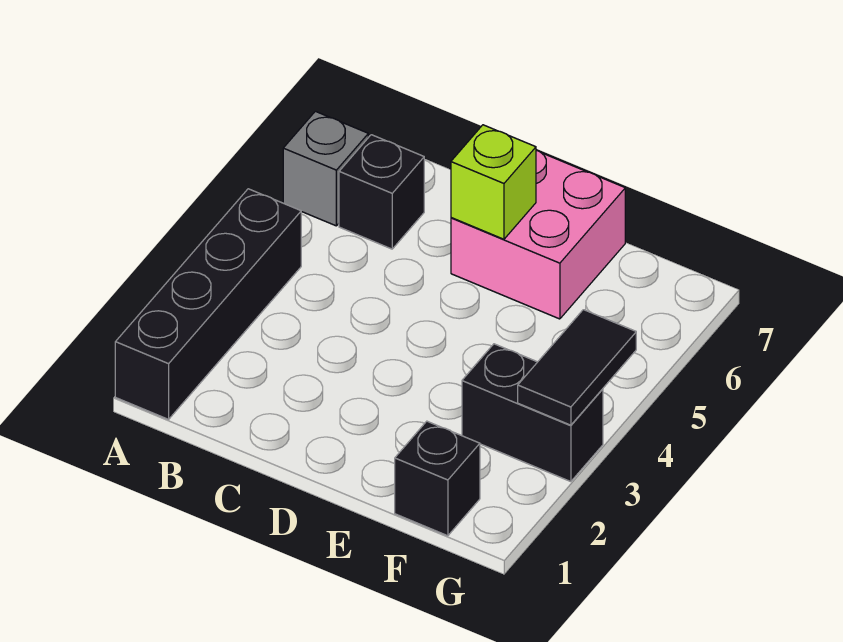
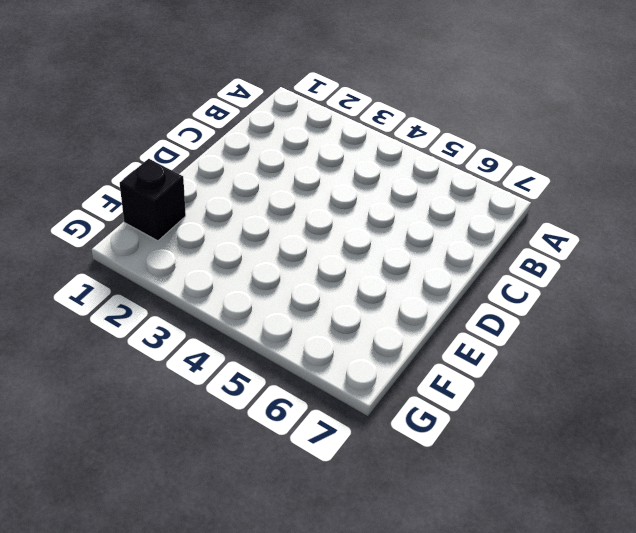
none -> black 1x4 brick [115,189,301,419]
none -> grey 1x1 brick [283,111,368,226]

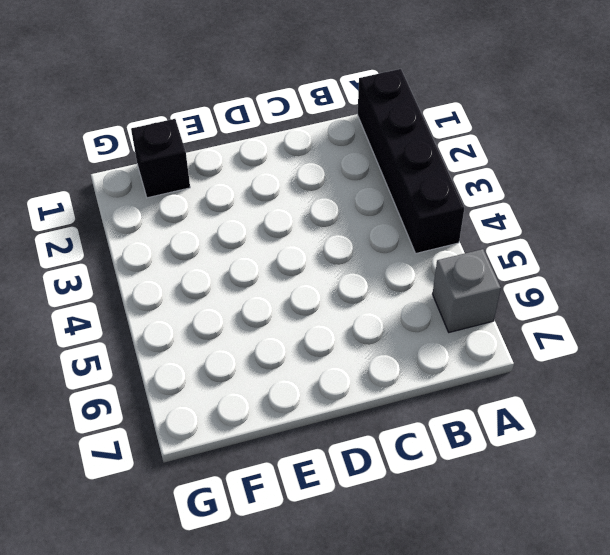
none -> black 1x1 brick [339,135,424,249]
none -> pink 2x2 brick [451,150,625,319]

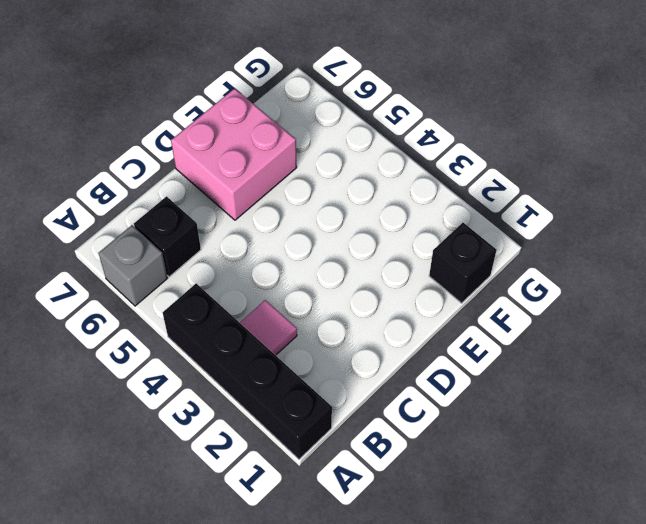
pink 1x1 tile [240,300,297,355] -> none
none -> black 1x2 brick [462,344,603,482]
none -> lime 1x1 brick [451,125,536,239]

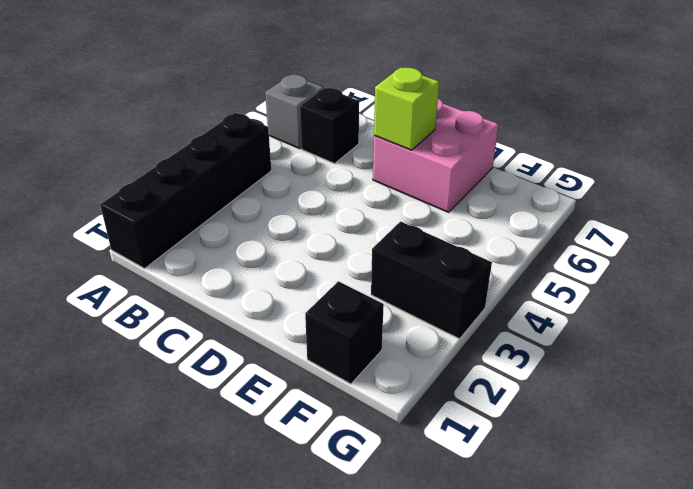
none -> black 1x2 tile [518,310,636,425]

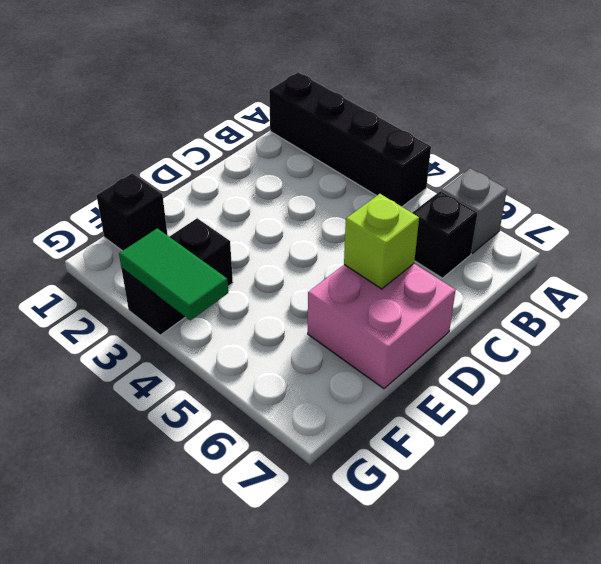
green 1x2 tile [119,228,228,320] -> black 1x2 tile [518,310,636,425]

